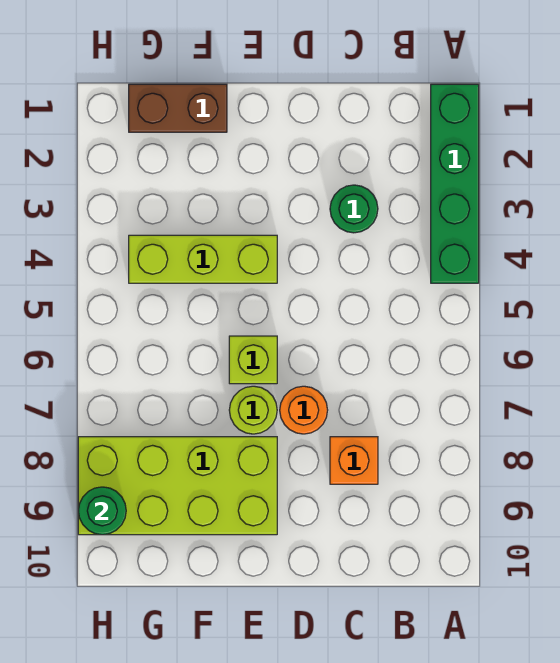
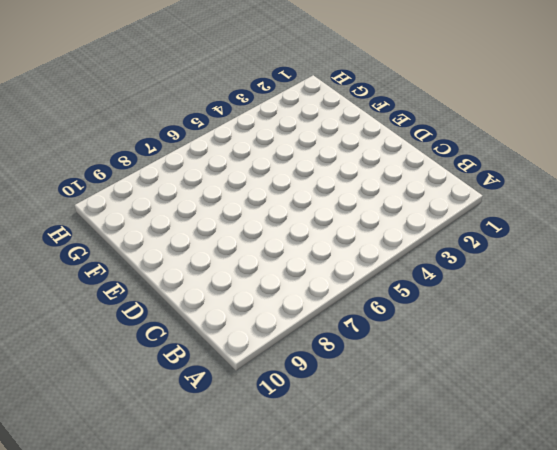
none -> green 1x4 brick [431,84,479,283]
none -> green 1x1 round brick [330,185,378,233]

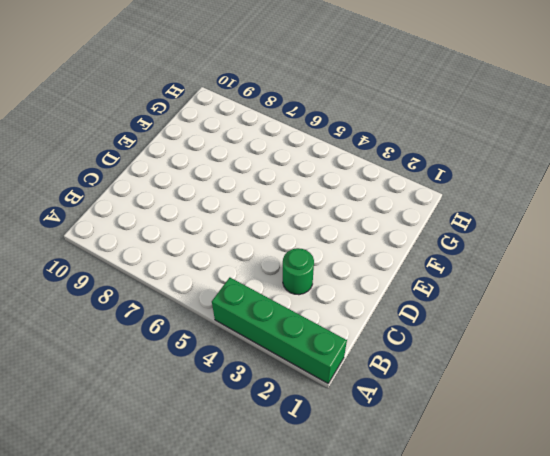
none -> orange 1x1 brick [330,437,378,484]
none -> orange 1x1 round brick [280,386,328,434]

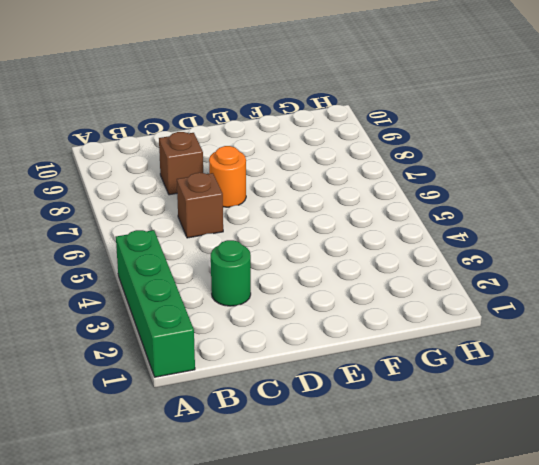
brown 1x1 brick [177,173,223,238] -> none
brown 1x1 brick [159,132,203,195] -> orange 1x1 brick [330,437,378,484]
none -> lime 1x3 brick [129,235,277,283]
none -> lime 1x1 brick [229,336,277,384]

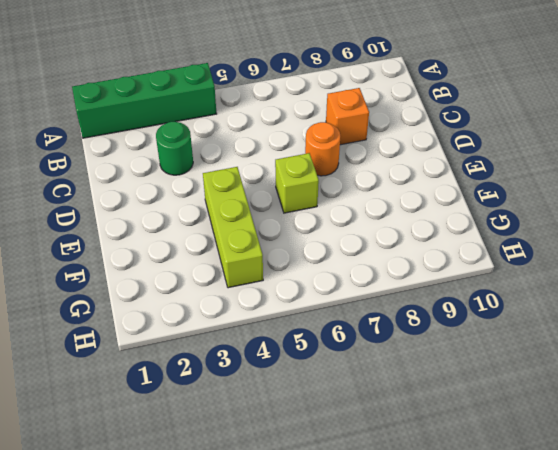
none -> lime 1x1 round brick [229,386,277,434]
none -> lime 2x4 brick [78,437,277,535]

